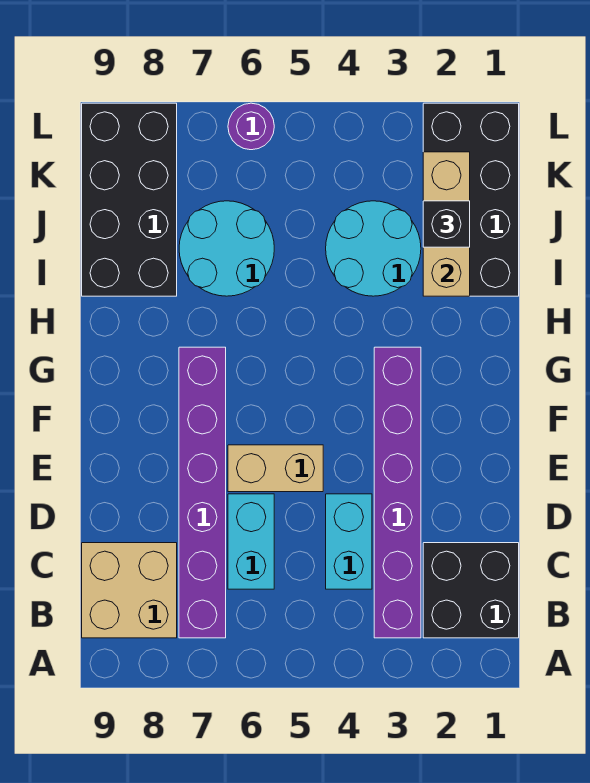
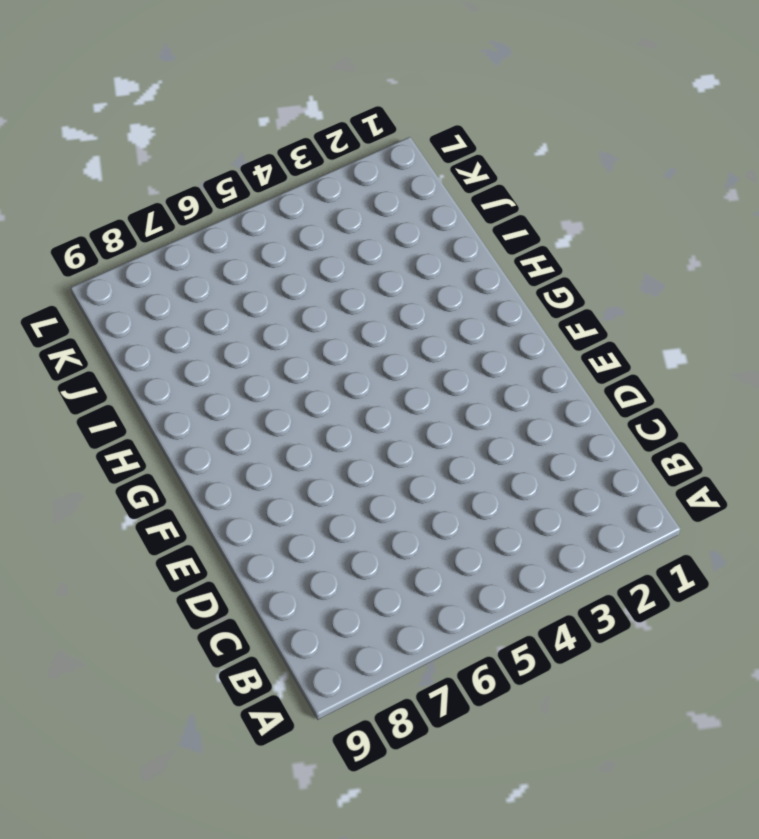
none -> black 2x2 brick [423,543,519,638]
none -> purple 1x6 brick [374,347,421,638]
none -> purple 1x6 brick [179,347,226,638]

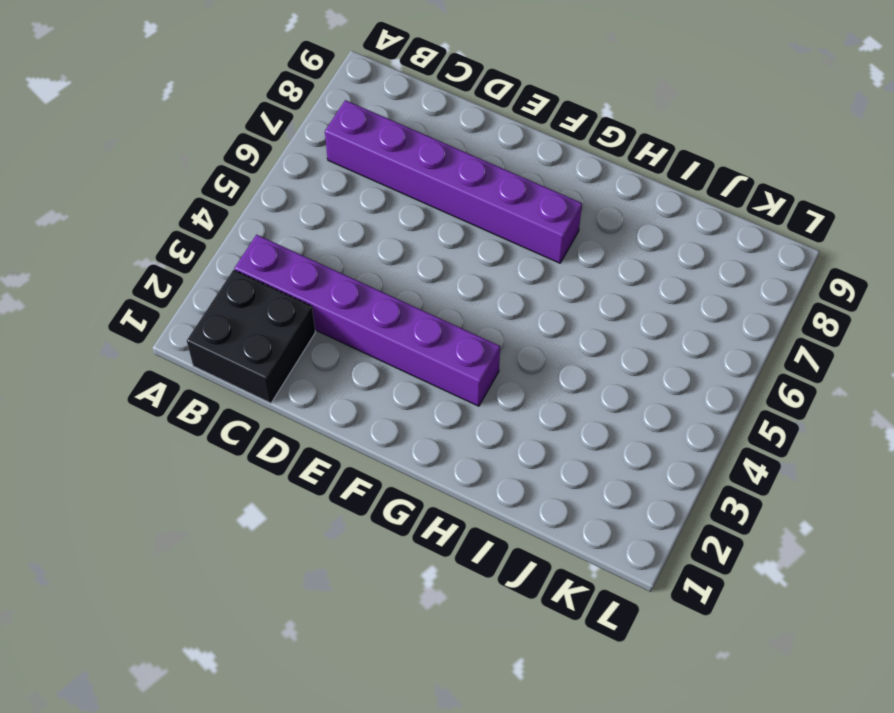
none -> tan 2x2 brick [82,543,177,638]
none -> cyan 1x2 brick [326,494,372,589]
none -> cyan 1x2 brick [228,494,274,589]

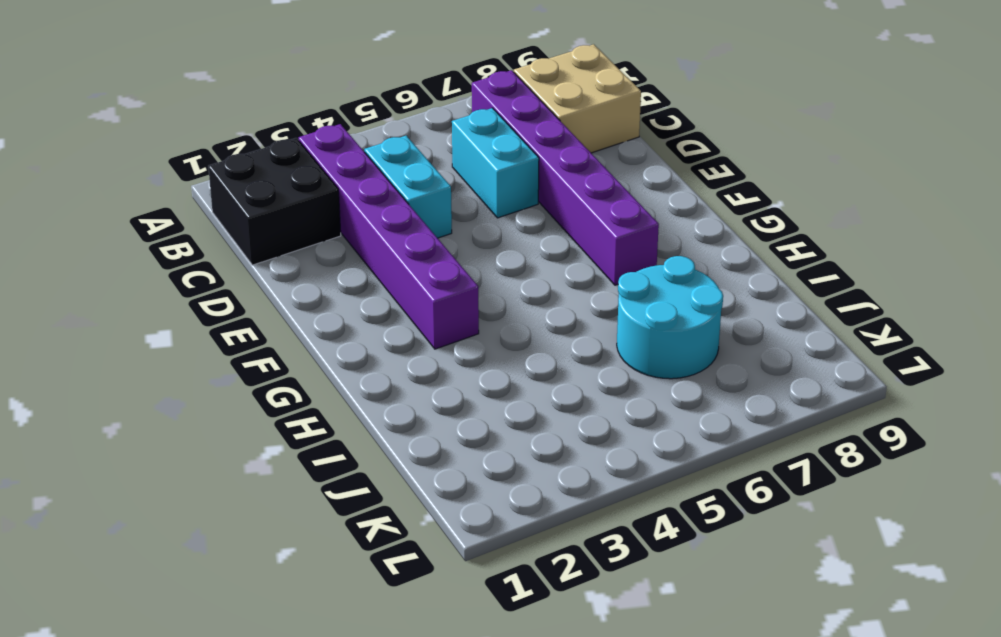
none -> tan 1x2 brick [228,445,323,492]
none -> black 2x4 brick [423,103,519,296]
none -> cyan 2x2 round brick [326,201,421,296]

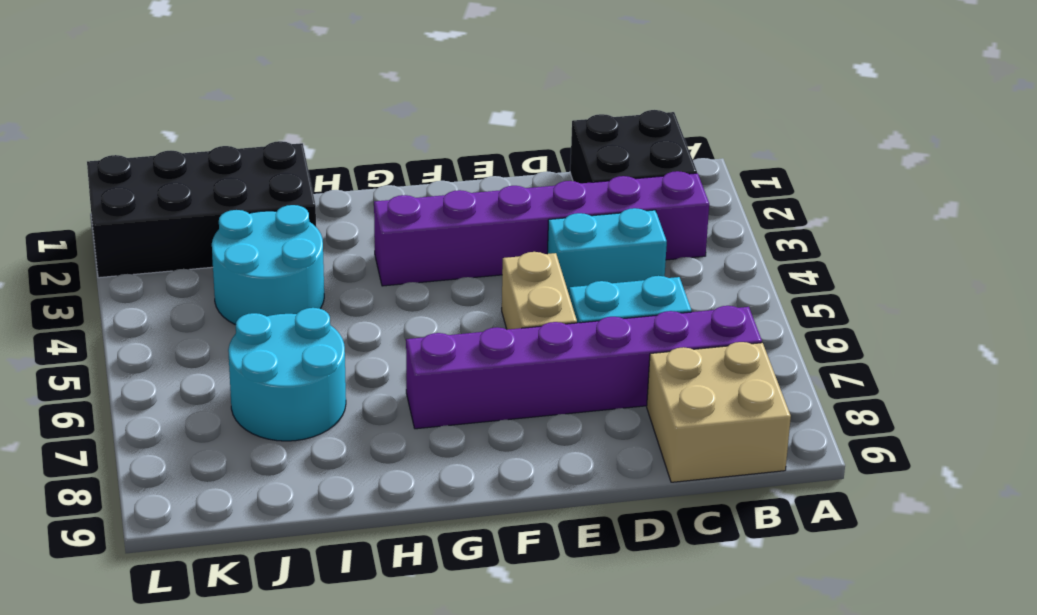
none -> black 2x4 brick [82,103,177,296]
none -> purple 1x1 round brick [228,103,274,150]
none -> tan 1x3 brick [423,152,470,296]

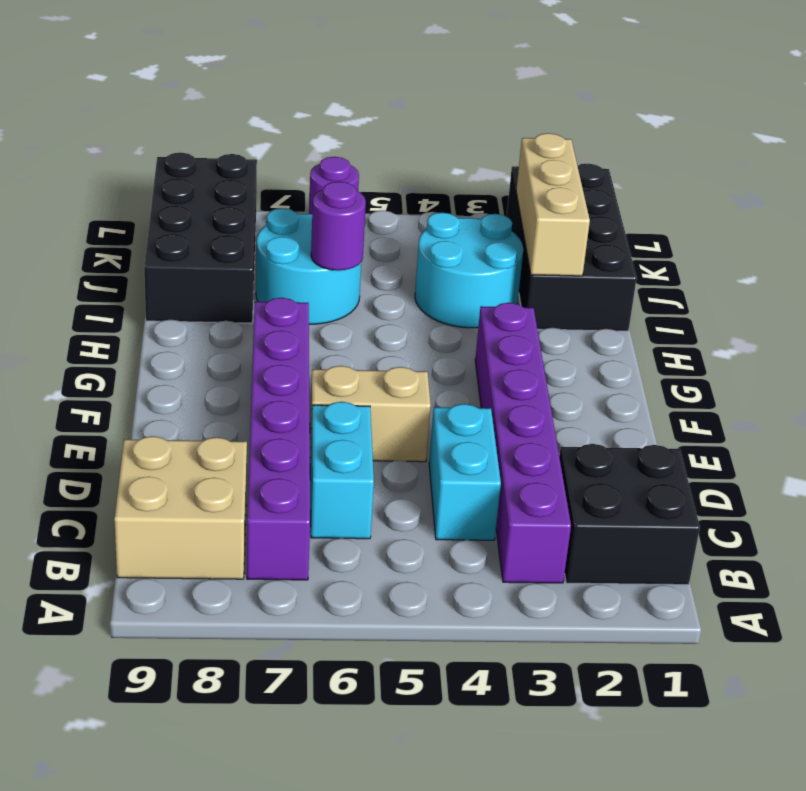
purple 1x1 round brick [311,182,366,270] -> none
none -> black 1x1 brick [423,201,470,247]

